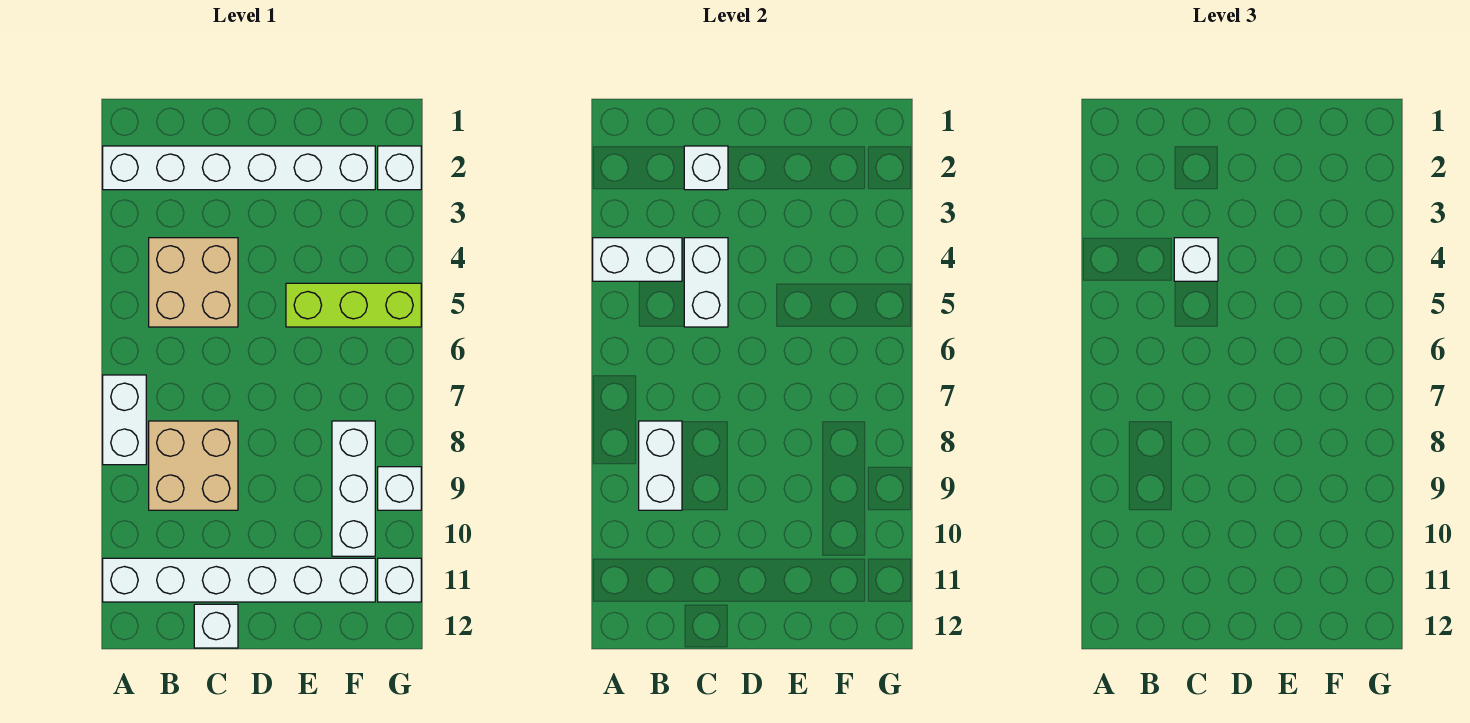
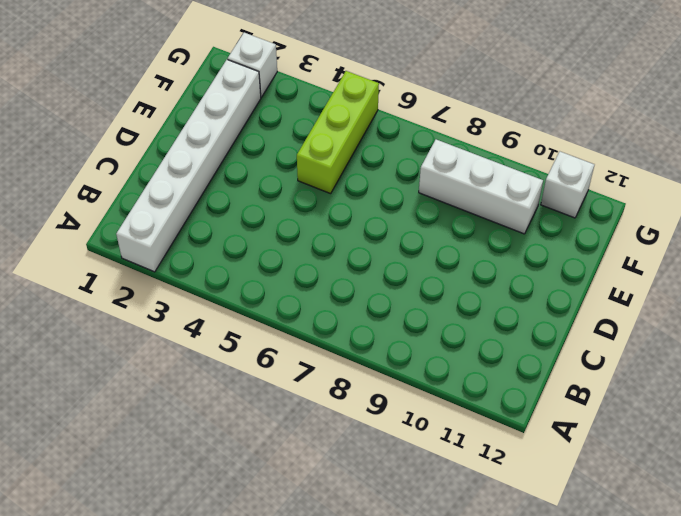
none -> white 1x2 brick [103,375,146,465]
none -> white 1x6 brick [103,558,375,602]
none -> tan 2x2 brick [149,238,238,327]

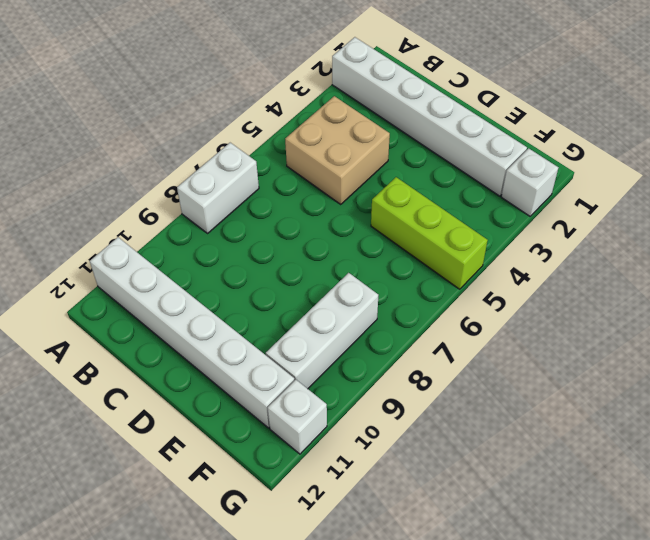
none -> tan 2x2 brick [149,421,238,510]
none -> white 1x1 brick [194,604,238,648]
none -> white 1x1 brick [378,467,421,510]

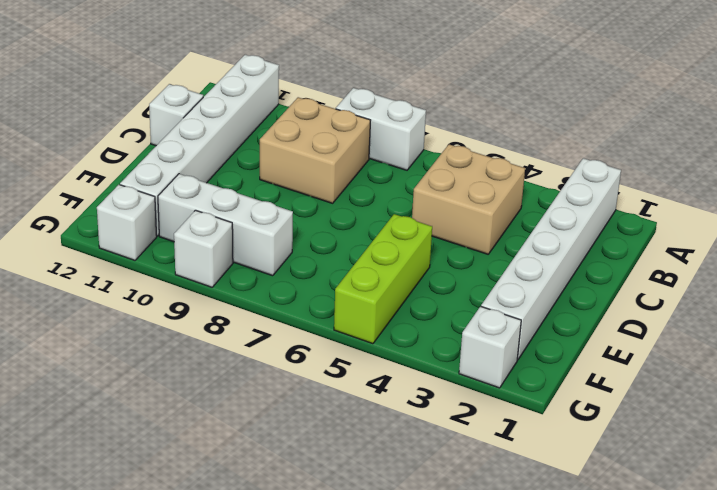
none -> white 1x2 brick [593,238,682,281]
none -> white 1x2 brick [639,421,682,510]
none -> white 1x1 brick [684,146,728,190]

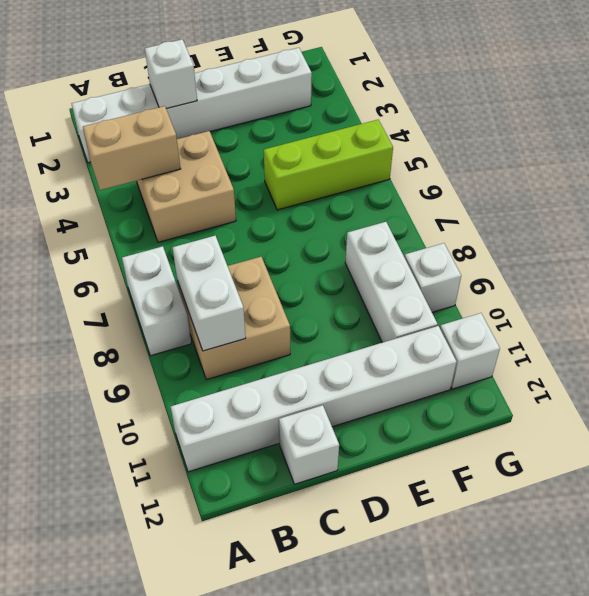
tan 1x2 brick [83,106,181,190] -> white 1x2 brick [593,238,682,281]
none -> white 1x1 brick [378,146,421,190]
none -> white 1x2 brick [684,238,728,327]
none -> white 1x1 brick [1174,238,1218,281]

